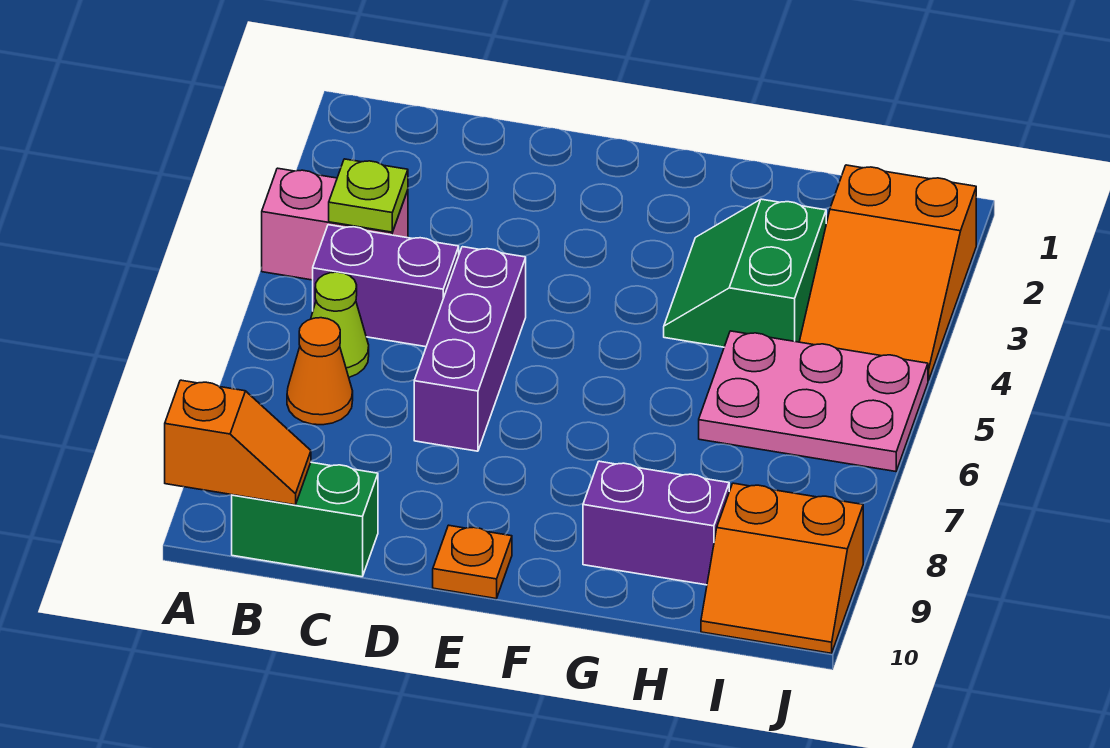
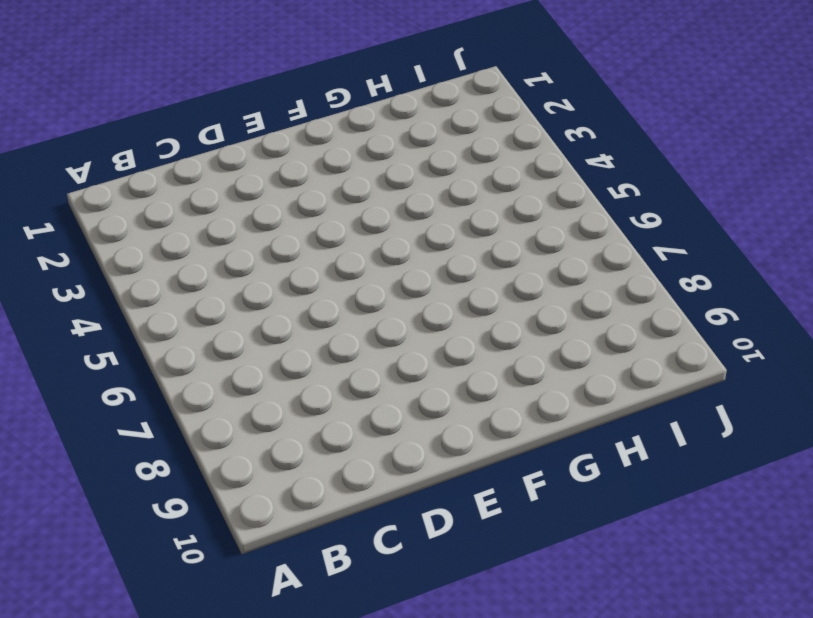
none -> pink 1x2 brick [262,168,408,280]
none -> purple 1x2 brick [313,225,459,347]
none -> lime 1x1 cone [311,272,369,377]

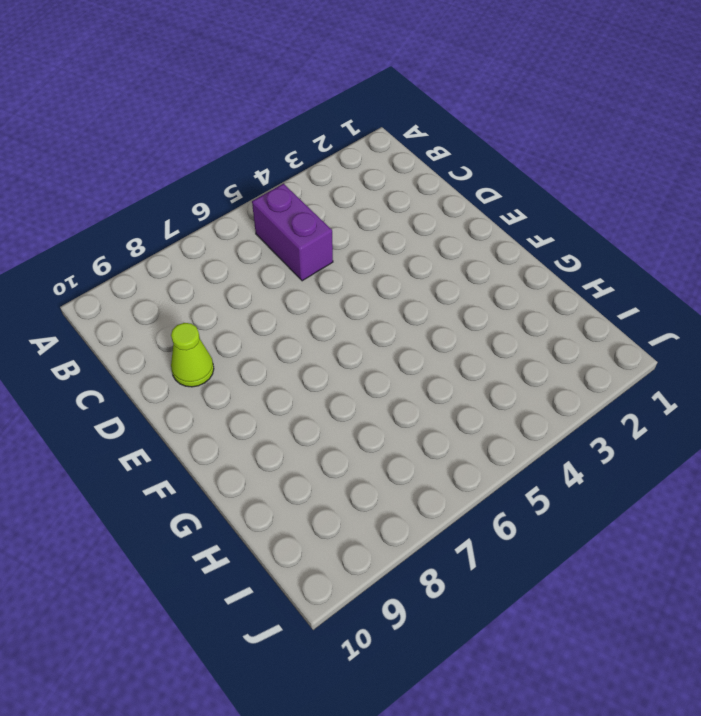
lime 1x1 cone [171,323,214,387] -> lime 1x1 cone moved to [311,272,369,377]
none -> pink 1x2 brick [262,168,408,280]
none -> orange 1x1 cone [287,318,353,425]
none -> green 1x2 brick [232,462,378,577]

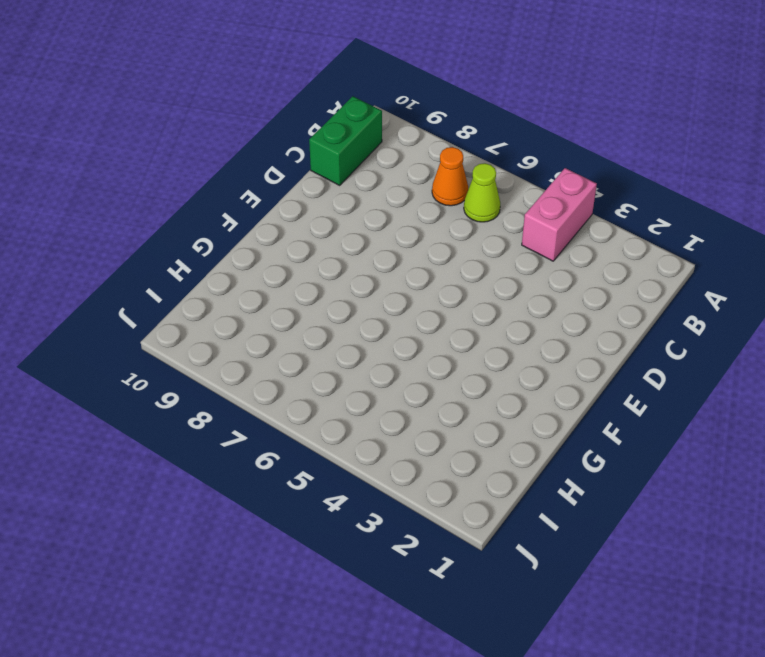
none -> purple 1x2 brick [313,225,459,347]
none -> purple 1x3 brick [414,247,526,451]
none -> orange 1x1 plate [433,525,512,599]

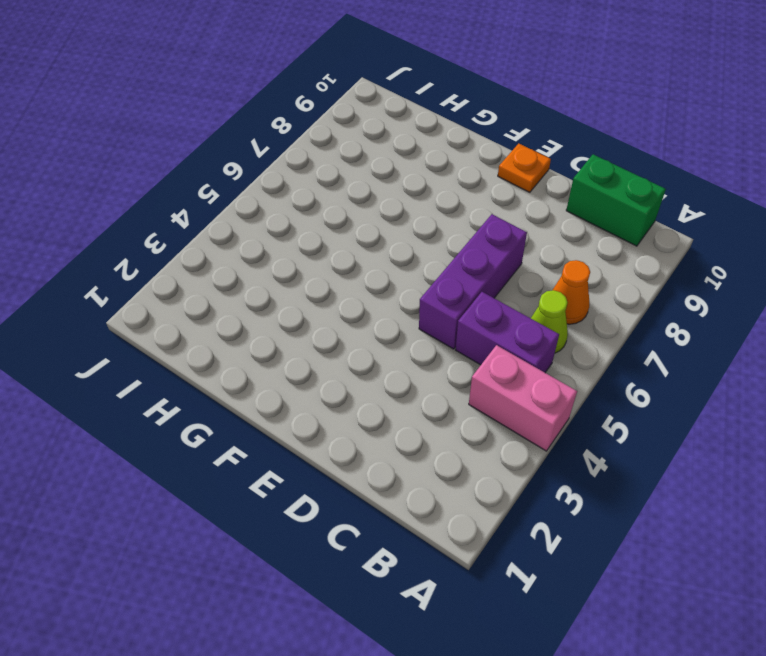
none -> green 2x2 slope [664,199,826,347]
none -> purple 1x2 brick [583,461,729,585]
none -> pink 2x3 plate [699,331,928,472]

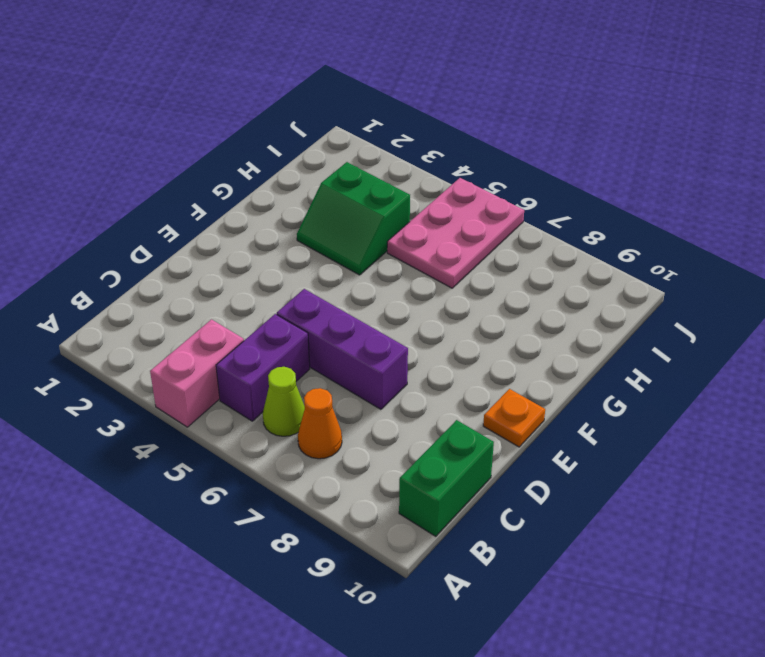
none -> purple 1x2 brick [583,461,729,585]
none -> orange 2x3 slope [799,165,976,381]
none -> orange 2x2 slope [701,483,863,653]

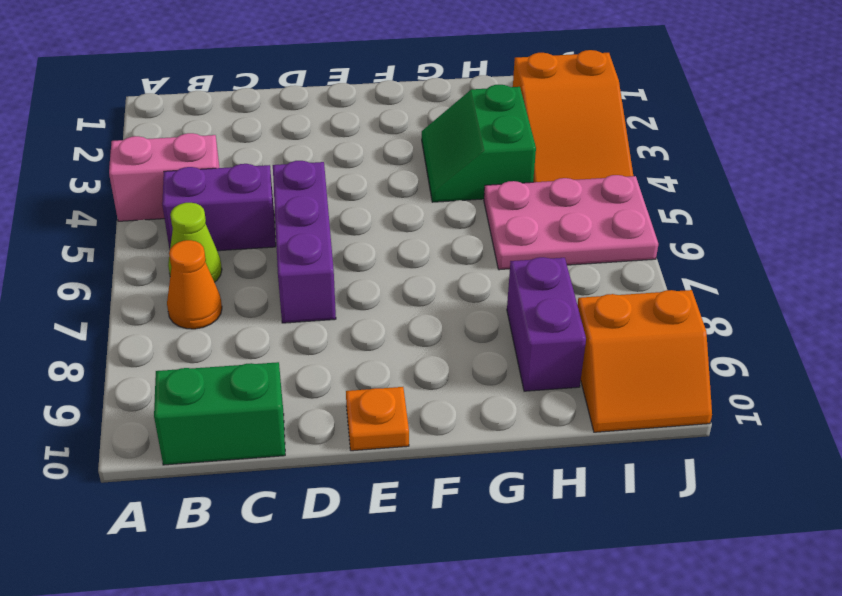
purple 1x2 brick [507,257,586,391] -> purple 1x2 brick turned to [583,461,729,585]
none -> orange 1x2 slope [165,380,311,505]
none -> lime 1x1 plate [329,159,408,232]

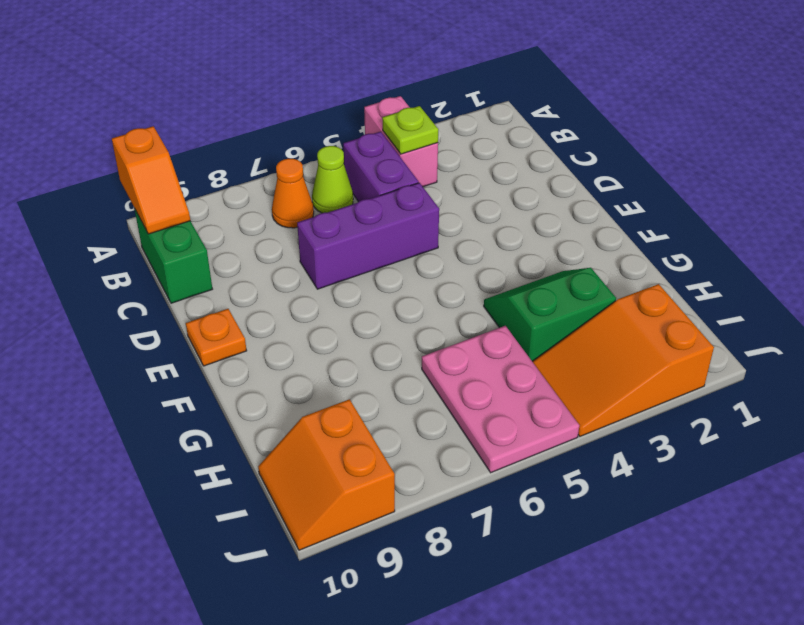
none -> purple 1x2 brick [583,461,729,585]

